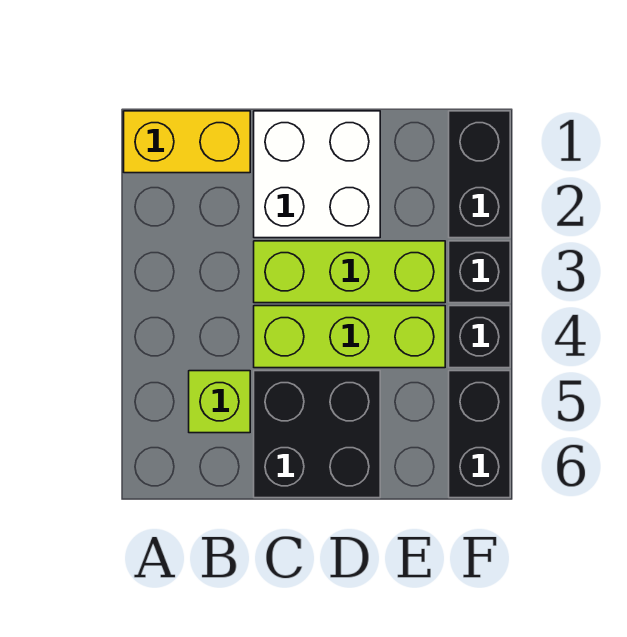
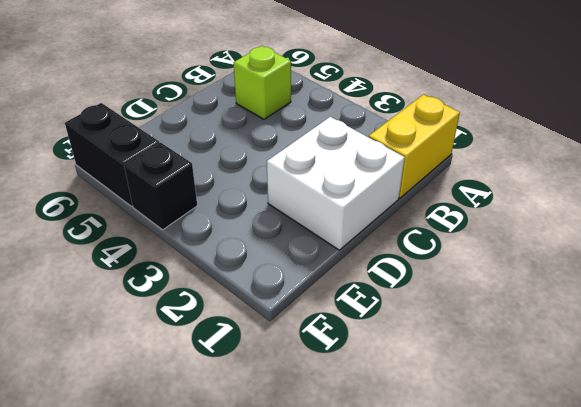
none -> lime 1x3 brick [254,241,445,303]
none -> lime 1x3 brick [254,306,445,368]

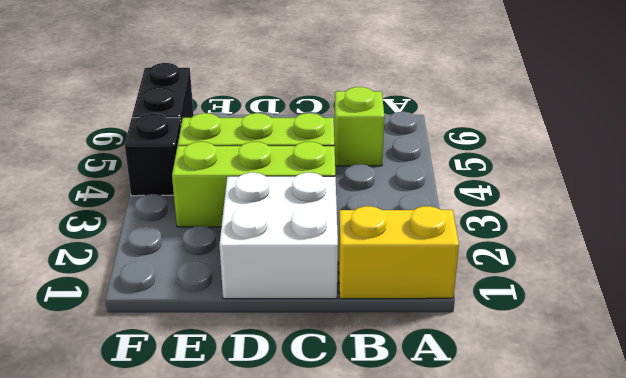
none -> black 2x2 brick [254,371,380,498]
none -> black 1x2 brick [449,111,510,238]

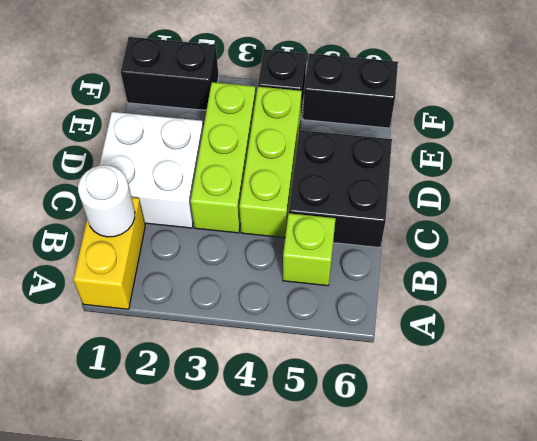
white 1x1 round brick [78,165,135,237] -> none
none -> black 1x1 brick [449,241,510,303]

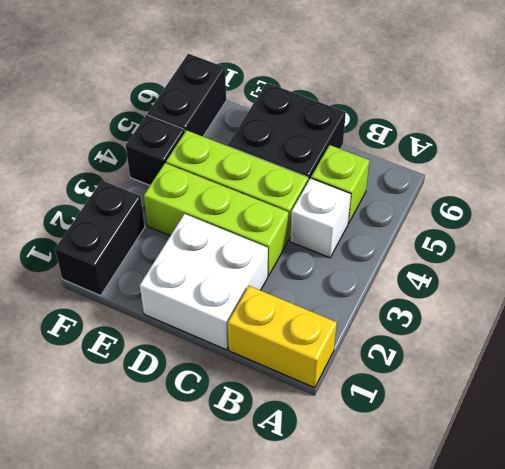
white 1x1 brick [290,178,351,258] -> none
none -> black 1x1 brick [449,241,510,303]

